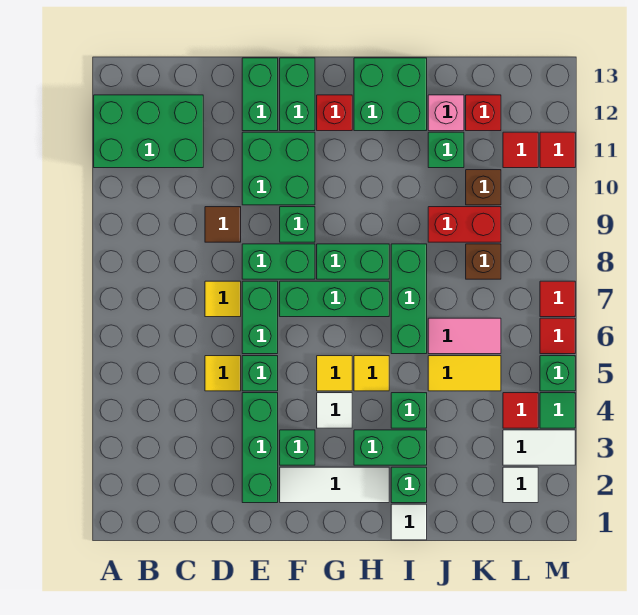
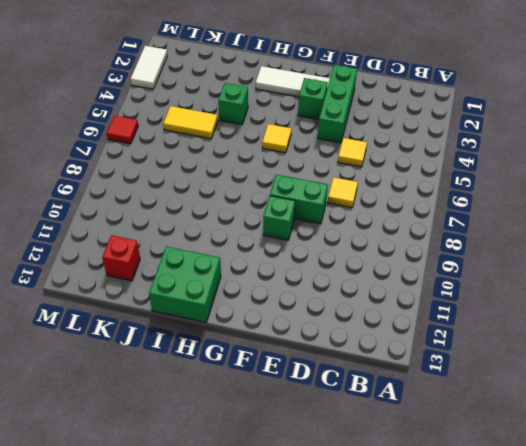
white 1x2 tile [131,46,167,89] -> white 1x2 tile turned to [503,430,575,465]
none -> green 2x3 brick [94,95,203,168]
none -> brown 1x1 tile [205,207,241,242]
none -> green 1x1 brick [242,356,278,391]
none -> green 1x2 brick [242,281,278,354]

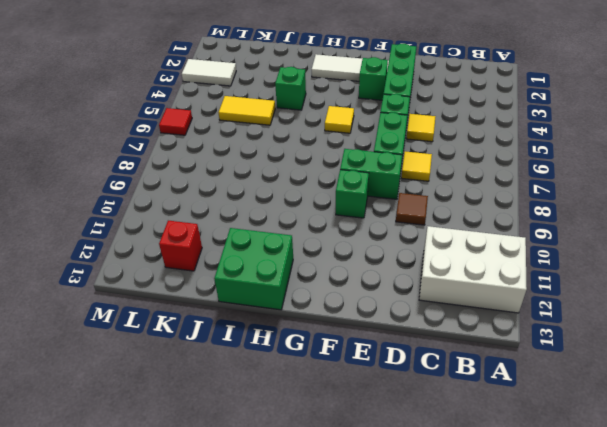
white 2x3 brick [419,226,527,313] -> green 2x3 brick [94,95,203,168]
none -> green 2x2 brick [242,132,315,205]
none -> green 1x2 brick [242,58,278,131]
none -> green 1x3 brick [280,281,389,317]
none -> green 1x2 brick [280,58,315,131]

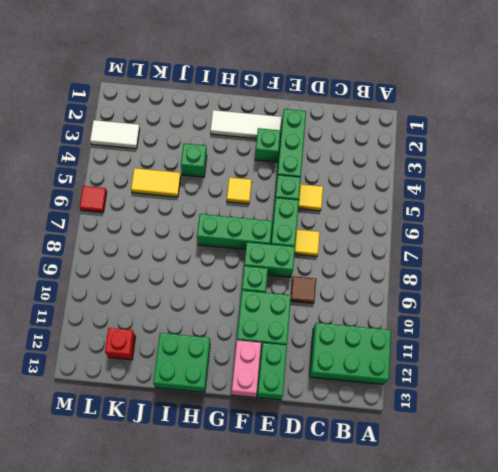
pink 1x2 brick [232,340,261,397] -> green 1x2 brick [280,58,315,131]
none -> white 1x1 tile [317,393,352,428]
none -> green 1x2 brick [317,244,389,279]
none -> red 1x1 brick [317,95,352,131]
none -> green 1x2 brick [354,430,427,465]

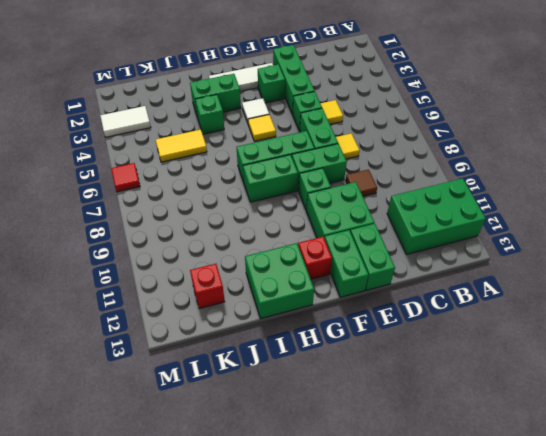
none -> yellow 1x1 tile [354,356,389,391]
none -> white 1x1 tile [391,504,427,540]
none -> green 1x1 brick [391,467,427,503]
none -> green 1x3 brick [391,244,427,354]

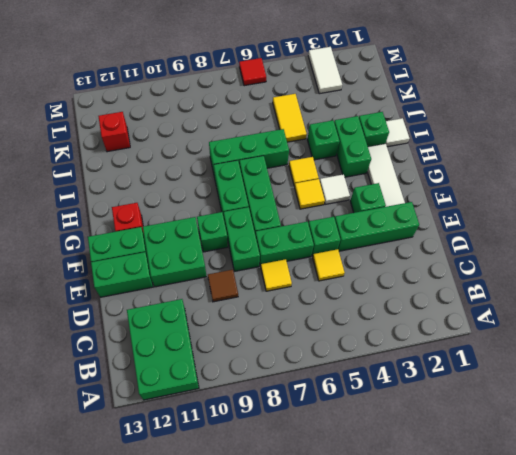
none -> green 2x2 brick [354,58,427,131]
none -> pink 1x2 tile [428,318,501,354]
none -> red 1x2 brick [428,207,501,242]
none -> green 1x1 brick [428,132,464,168]

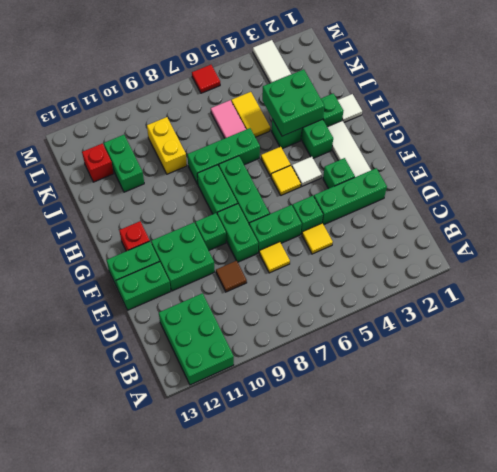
green 2x2 brick [262,69,325,136] -> green 2x2 brick moved to [354,58,427,131]
yellow 1x2 brick [147,117,187,174] -> red 1x2 brick [428,207,501,242]
green 1x2 brick [104,135,144,192] -> green 1x1 brick [428,132,464,168]
none -> pink 1x1 brick [428,95,464,131]
none -> brown 1x1 brick [466,244,501,279]
none -> brown 1x1 brick [466,170,501,205]
none -> white 1x1 tile [503,467,538,503]

